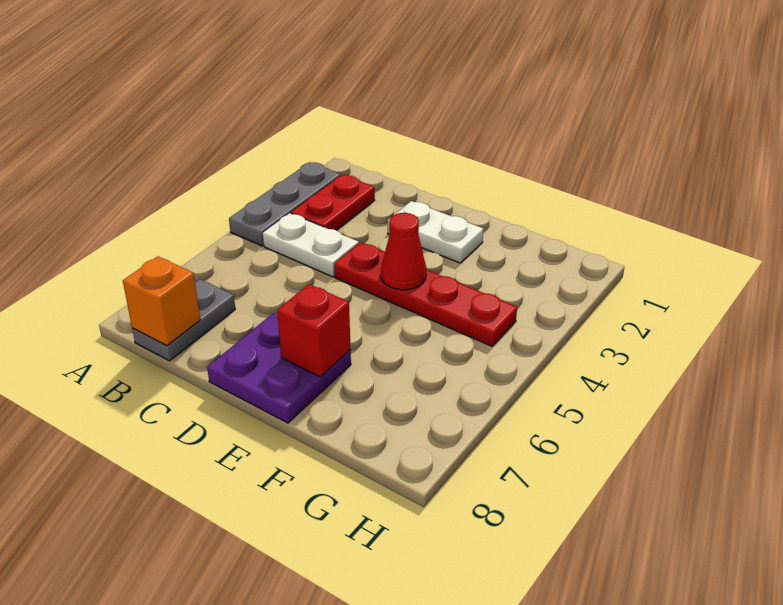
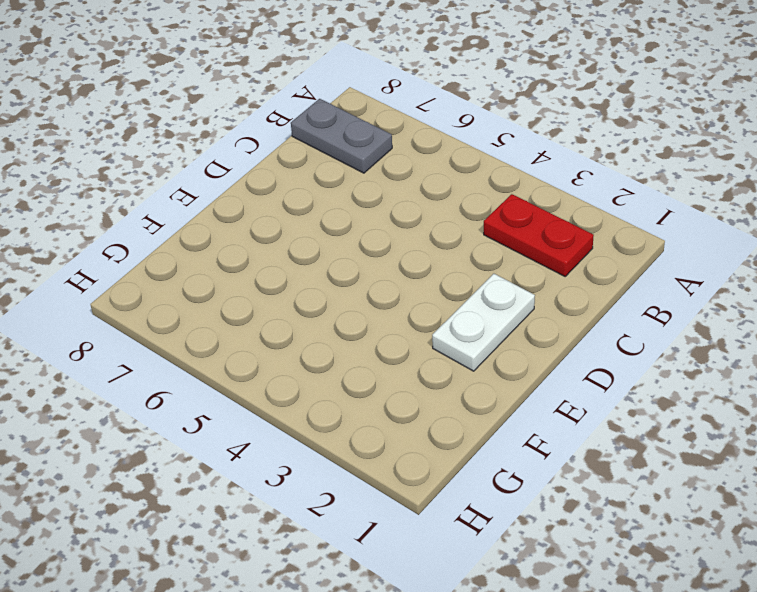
none -> grey 1x3 plate [229,162,341,246]
none -> white 1x2 plate [263,213,359,277]

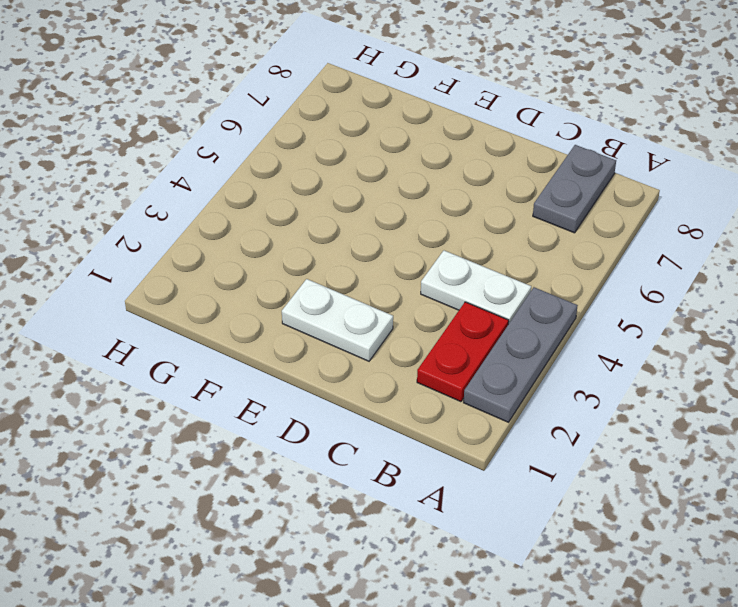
none -> red 1x4 plate [334,242,517,346]
none -> purple 2x2 plate [207,314,351,423]

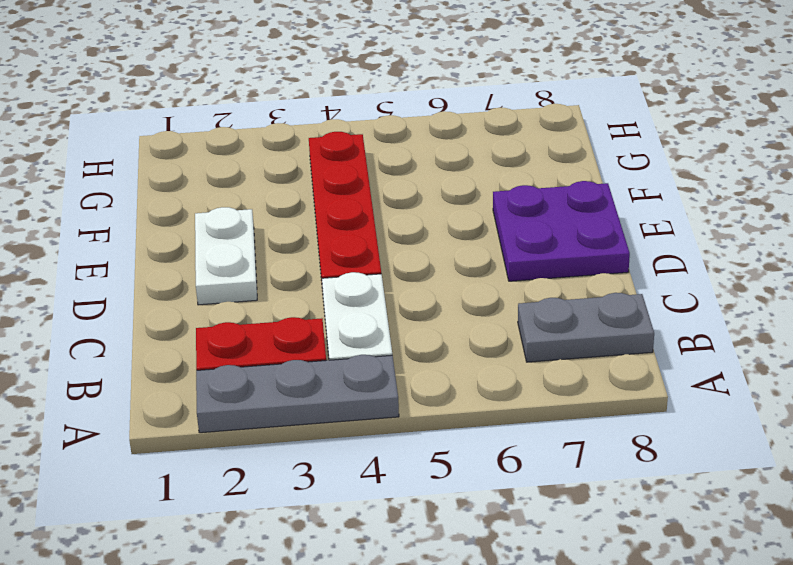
none -> orange 1x1 brick [123,256,200,346]
none -> red 1x1 cone [381,213,426,290]

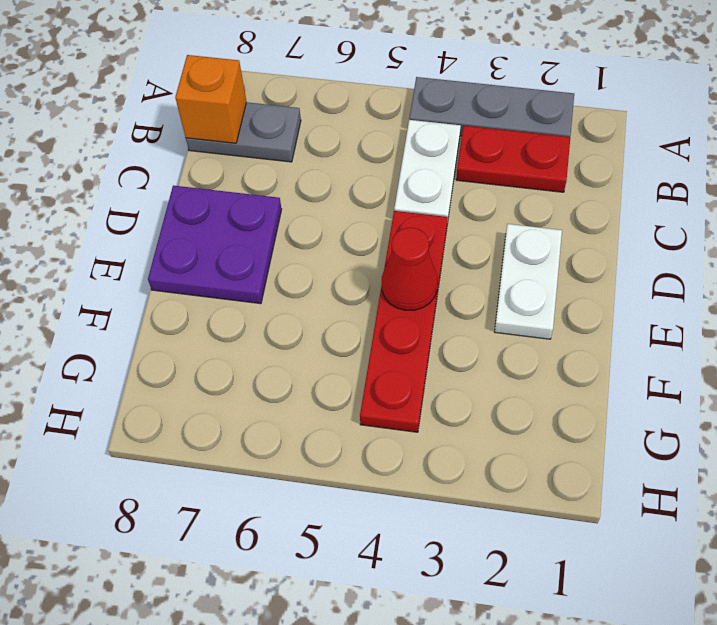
none -> red 1x1 brick [277,284,351,377]

